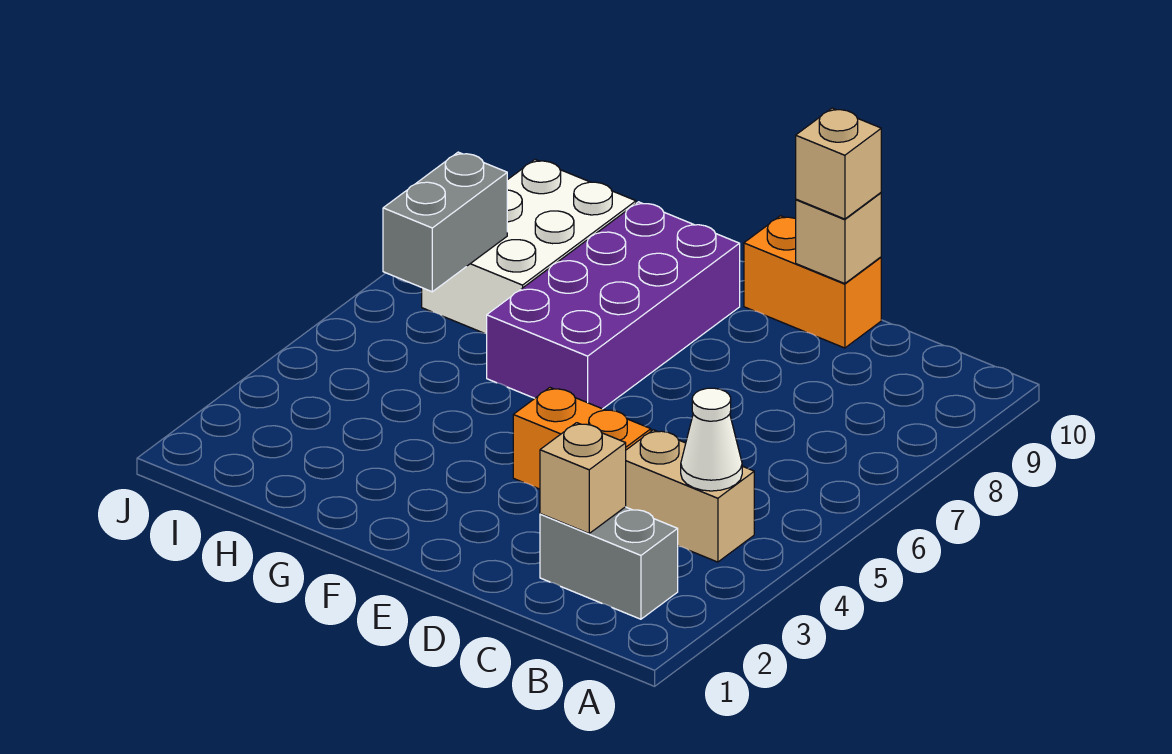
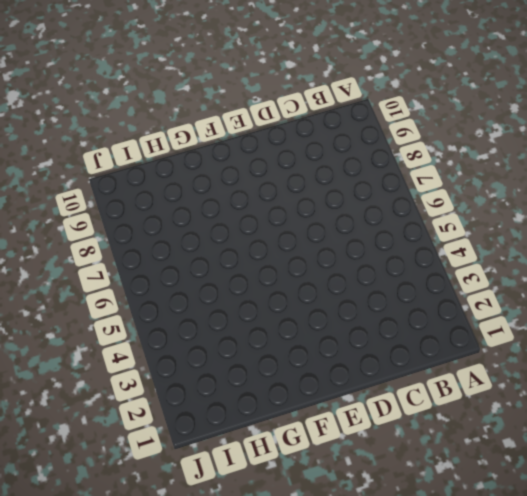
none -> grey 1x2 brick [540,507,678,619]
none -> tan 1x2 brick [626,430,754,562]

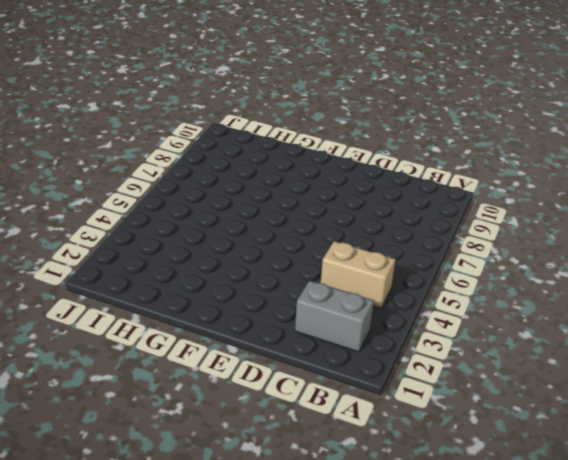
none -> orange 1x2 brick [513,388,651,489]
none -> orange 1x2 brick [744,216,881,348]

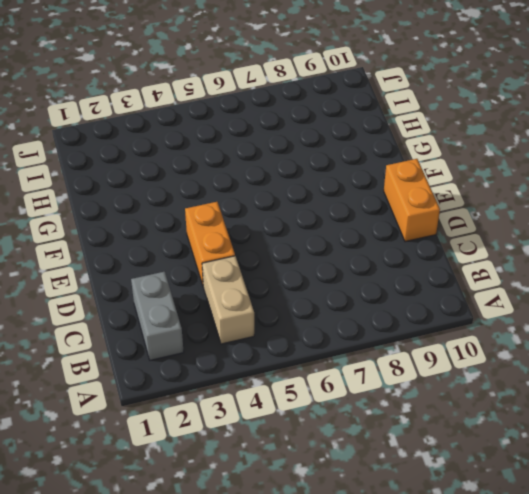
none -> purple 2x4 brick [487,202,740,409]
none -> white 2x3 brick [422,160,636,334]

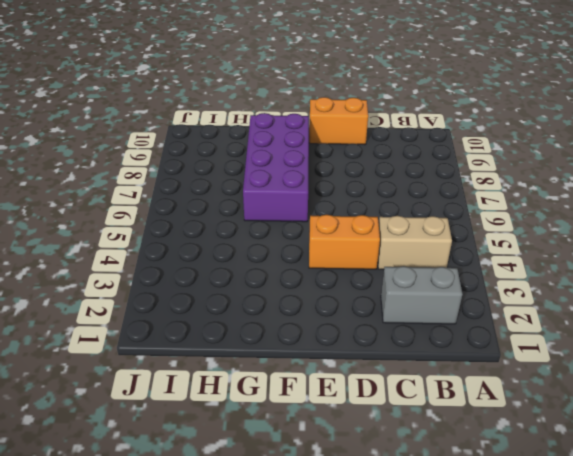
none -> white 2x3 brick [422,160,636,334]
none -> white 1x1 cone [681,388,742,491]

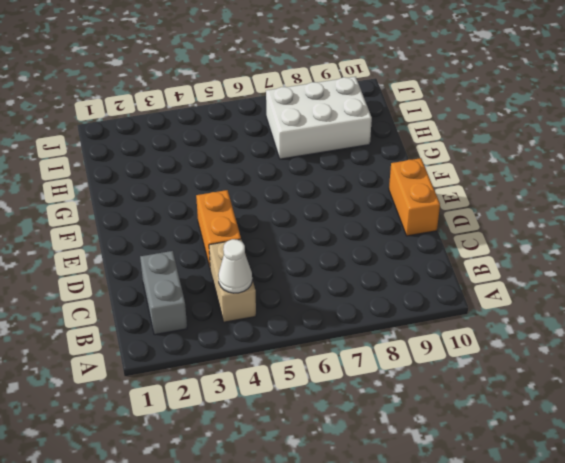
none -> purple 2x4 brick [487,202,740,409]
none -> tan 1x1 brick [540,423,626,533]

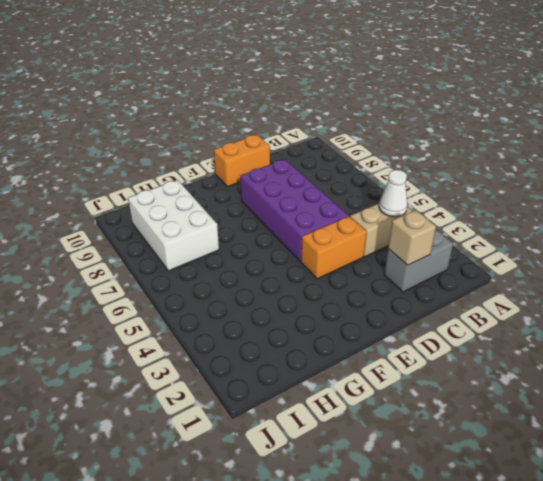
purple 2x4 brick [240,159,348,261] -> purple 2x4 brick moved to [487,202,740,409]
none -> tan 1x1 brick [796,193,881,284]
none -> grey 1x2 brick [383,152,507,292]

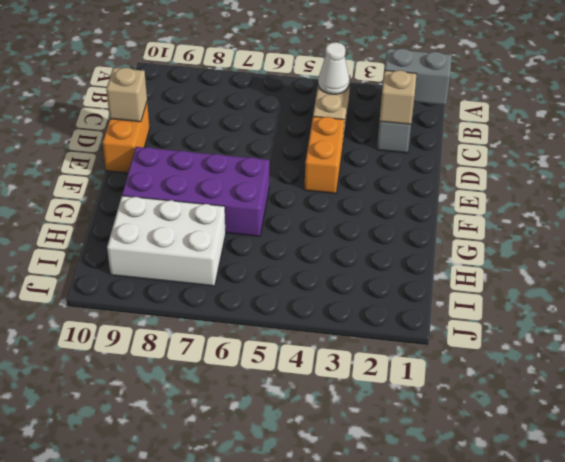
grey 1x2 brick [385,48,452,105] -> grey 1x2 brick moved to [383,152,507,292]
none -> tan 1x1 brick [796,108,881,219]

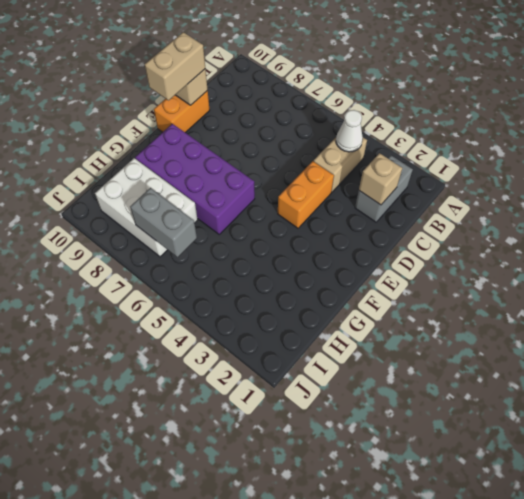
tan 1x2 brick [145,32,205,100] -> tan 1x1 brick [796,108,881,219]

